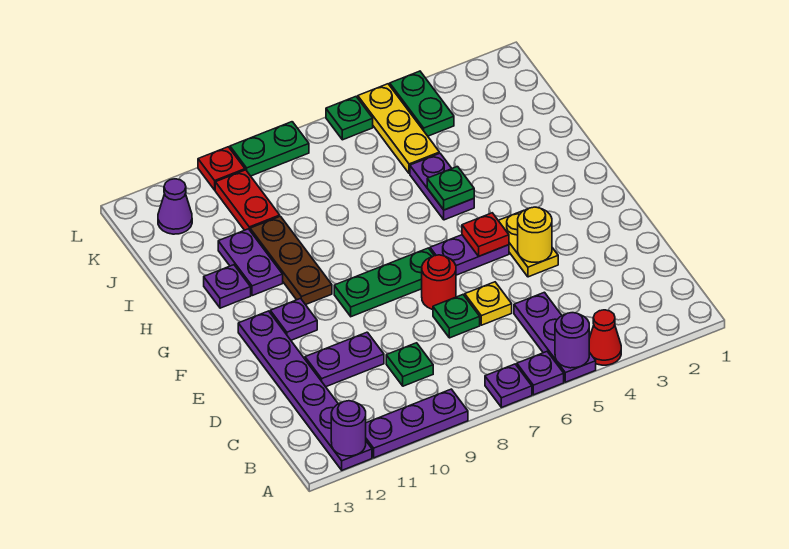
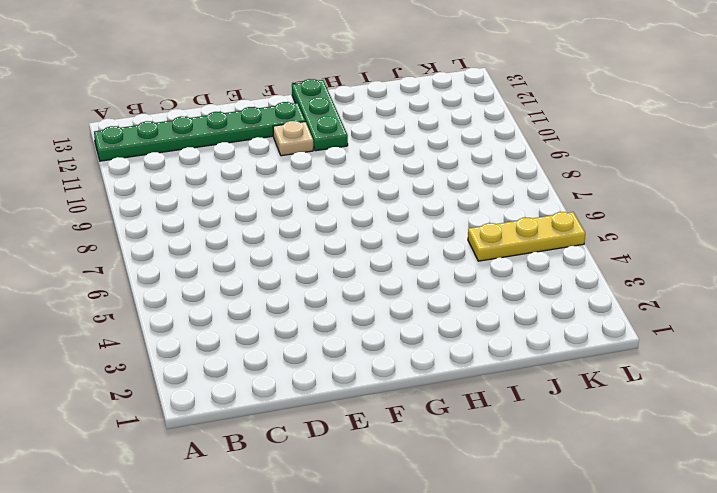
green 1x6 plate [94,102,305,161] -> purple 1x6 plate [238,311,372,470]
tan 1x1 plate [273,121,313,156] -> purple 1x1 plate [270,298,317,340]
green 1x3 plate [292,79,348,151] -> green 1x3 plate moved to [334,248,434,317]
none -> red 1x1 cone [589,310,621,365]
none -> purple 1x3 plate [514,292,596,382]
none -> purple 1x1 plate [517,352,564,395]
none -> purple 1x1 plate [485,364,532,407]

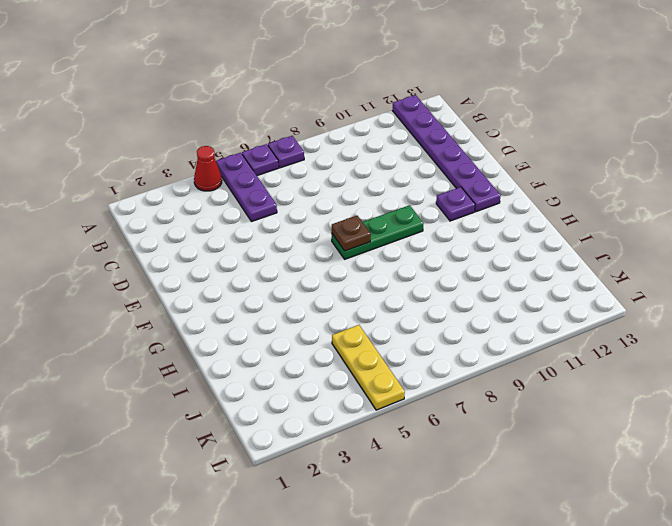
brown 1x1 plate [332,216,371,251] -> none
none -> purple 1x3 plate [366,389,468,458]
none -> green 1x1 plate [386,343,433,386]
none -> yellow 1x1 plate [465,282,512,325]
none -> green 1x1 plate [433,295,480,338]

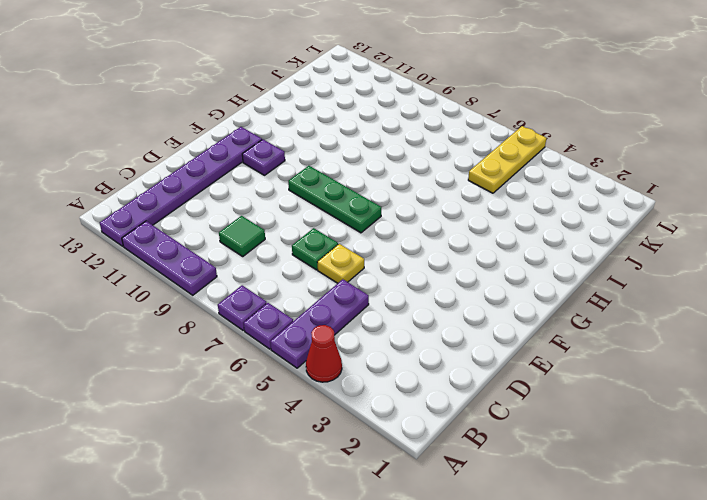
green 1x1 tile [219,216,265,256] -> green 1x1 plate [386,343,433,386]
none -> purple 1x2 plate [305,332,384,387]
none -> yellow 1x2 plate [498,210,558,277]
none -> red 1x1 round brick [422,255,456,309]
none -> purple 1x2 plate [430,235,509,275]

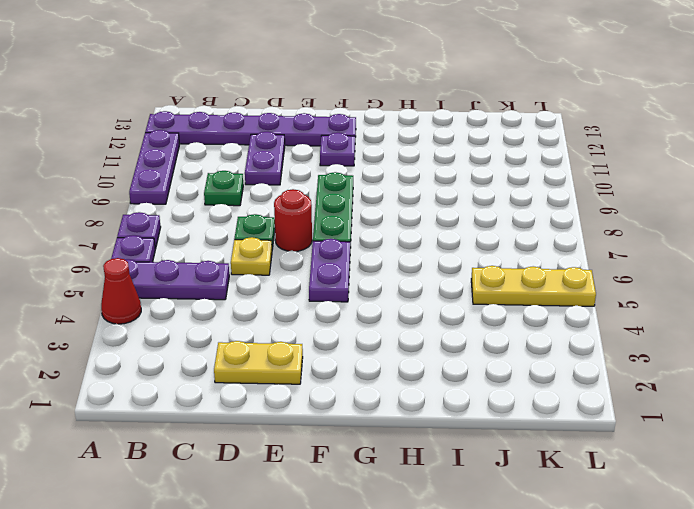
yellow 1x2 plate [214,341,303,384] -> yellow 1x2 plate moved to [498,210,558,277]
none -> brown 1x3 plate [250,216,332,305]
none -> purple 1x2 plate [410,153,474,220]
none -> purple 1x2 plate [218,229,283,296]
none -> purple 1x1 plate [204,265,251,308]

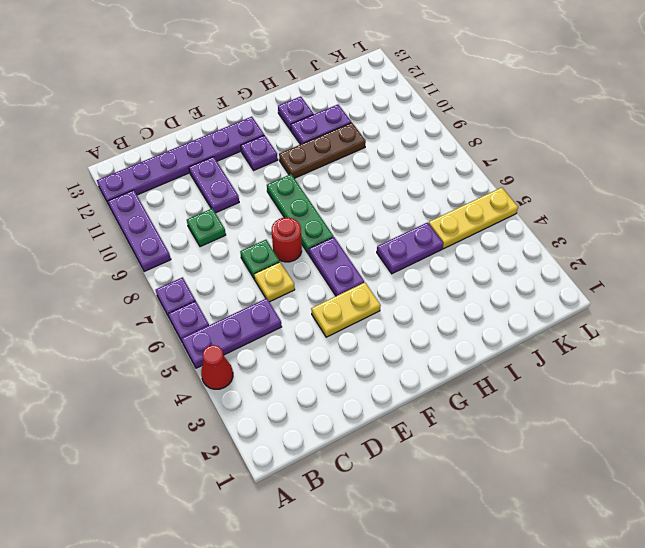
none -> red 1x2 plate [215,170,280,230]
none -> green 1x2 plate [390,71,454,136]
none -> purple 1x1 cone [158,179,192,234]
none -> green 1x1 plate [326,97,373,140]

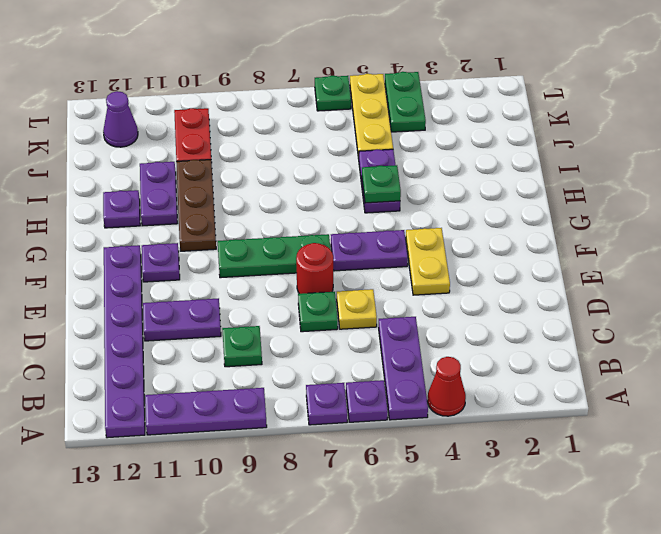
none -> green 1x2 plate [230,122,309,176]
none -> red 1x1 plate [198,147,245,190]
none -> purple 1x1 round brick [555,313,589,368]
none -> purple 1x1 round brick [331,401,366,456]

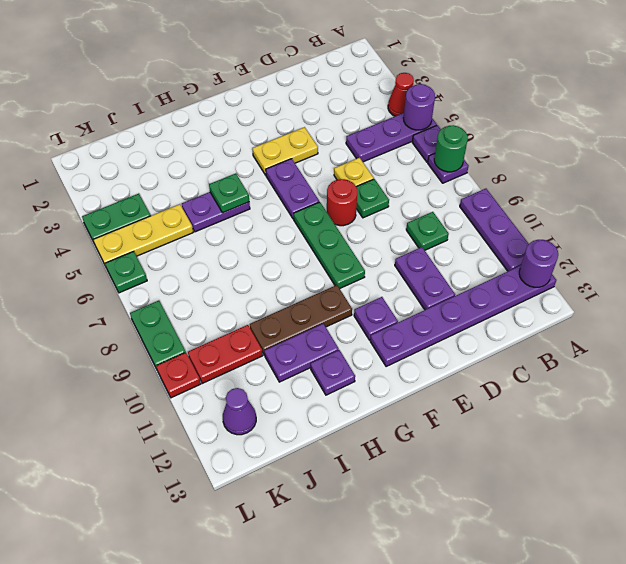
green 1x1 round brick [434,125,468,172] -> none
none -> yellow 1x1 round brick [518,207,552,262]
none -> red 1x1 plate [462,213,509,256]

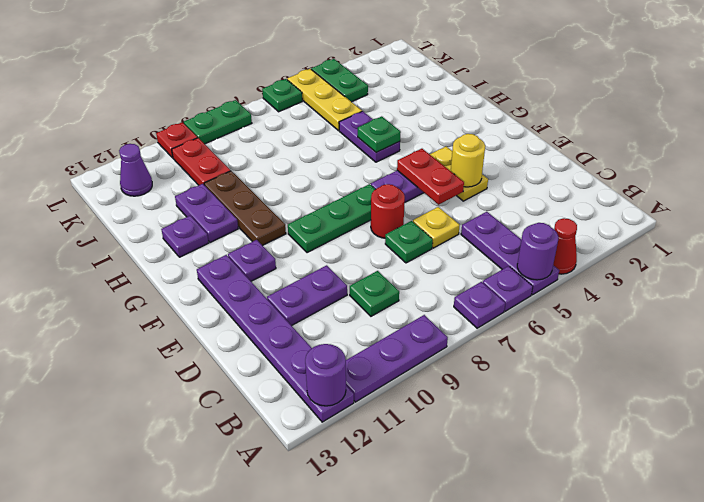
red 1x2 plate [397,149,464,205] -> red 1x1 plate [462,213,509,256]

